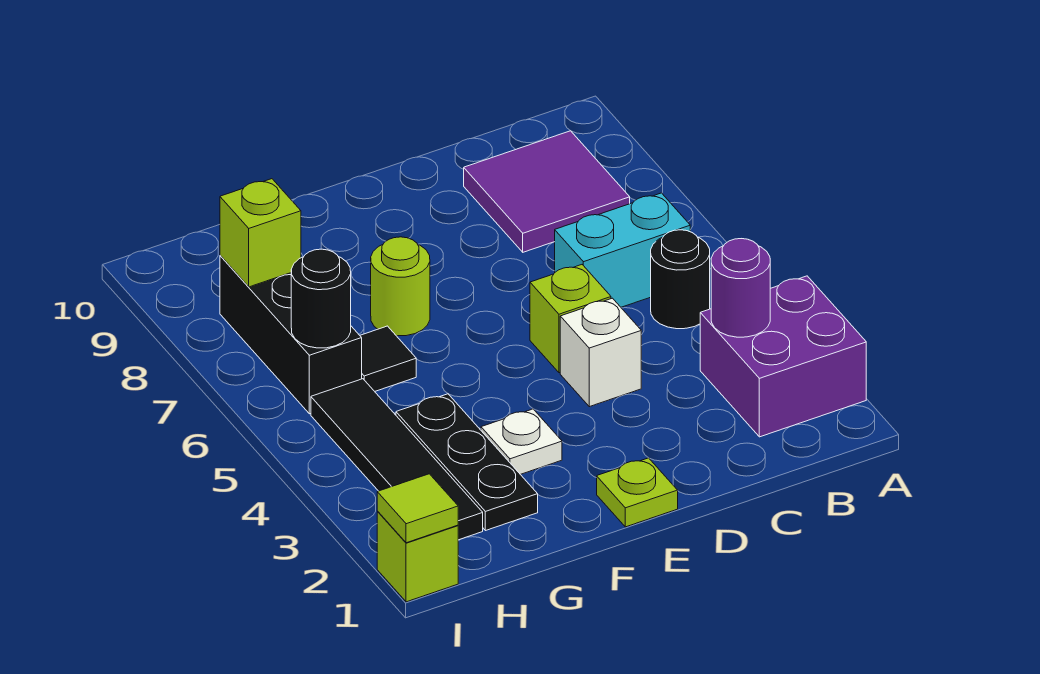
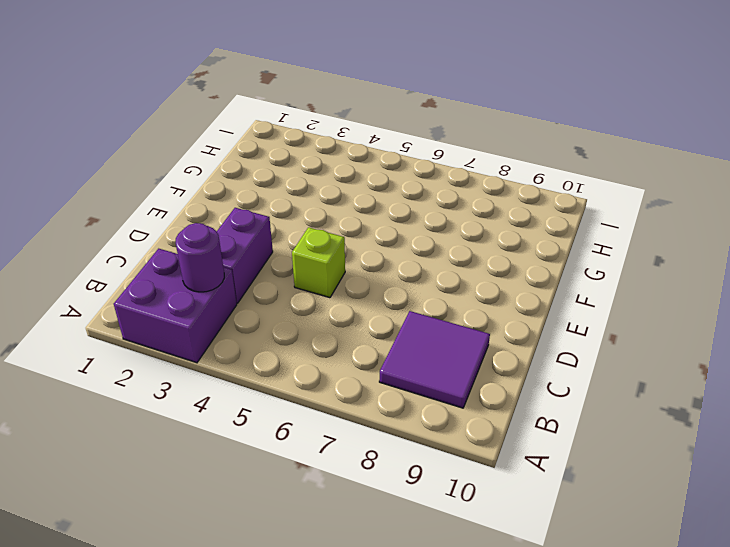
purple 1x2 brick [217,208,273,303] -> none
none -> black 1x1 round brick [651,230,710,329]
none -> cyan 1x2 brick [555,193,690,307]
none -> white 1x1 brick [560,298,641,407]

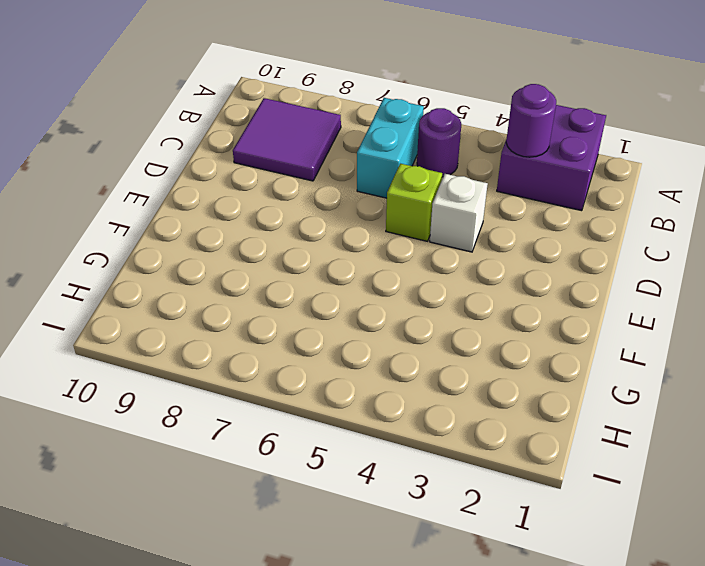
purple 1x1 round brick [417,108,461,177] -> black 1x1 round brick [651,230,710,329]
none -> lime 1x1 plate [597,458,678,527]
none -> white 1x1 plate [481,409,562,474]
none -> lime 1x1 round brick [371,237,430,336]

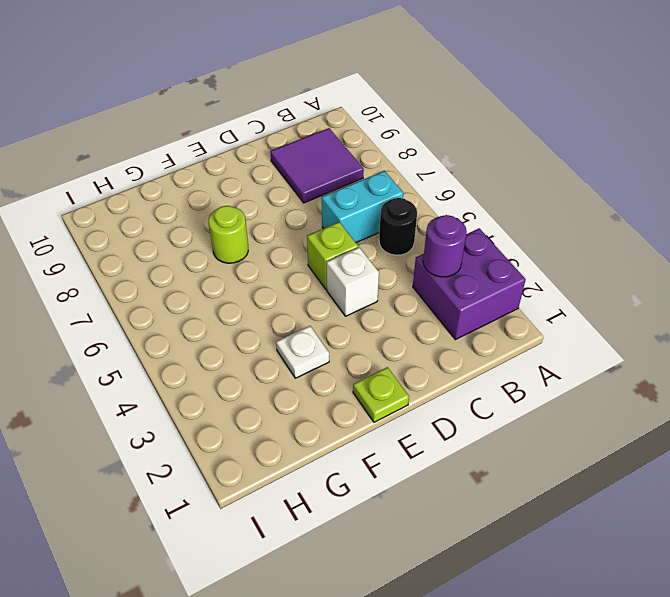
none -> black 1x3 plate [396,394,538,531]
none -> black 1x1 tile [360,326,416,391]
none -> black 1x4 tile [311,379,483,540]

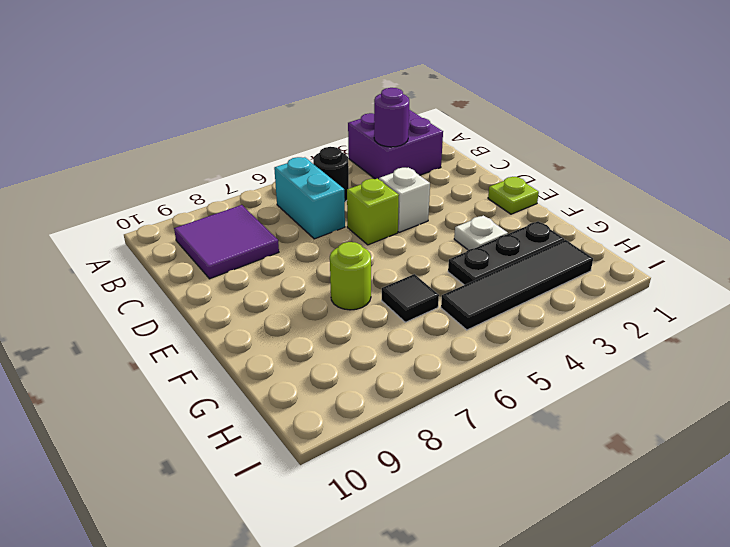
none -> black 1x3 brick [220,256,362,414]
none -> lime 1x1 brick [377,512,458,602]
none -> black 1x1 round brick [291,249,351,348]

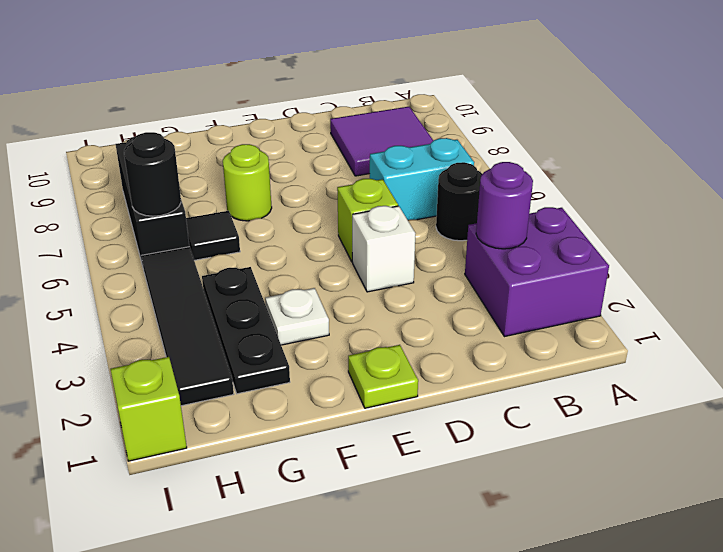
none -> lime 1x1 brick [220,179,301,287]
none -> lime 1x1 tile [377,474,458,543]

